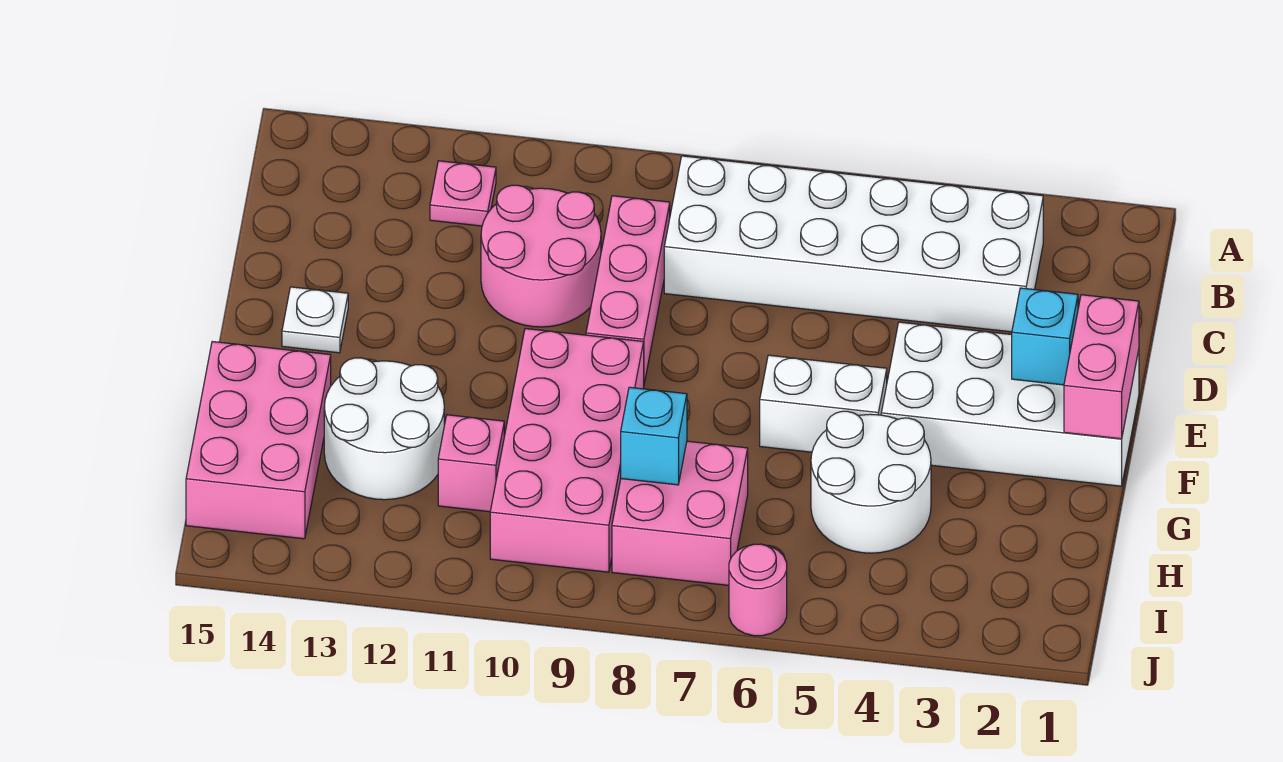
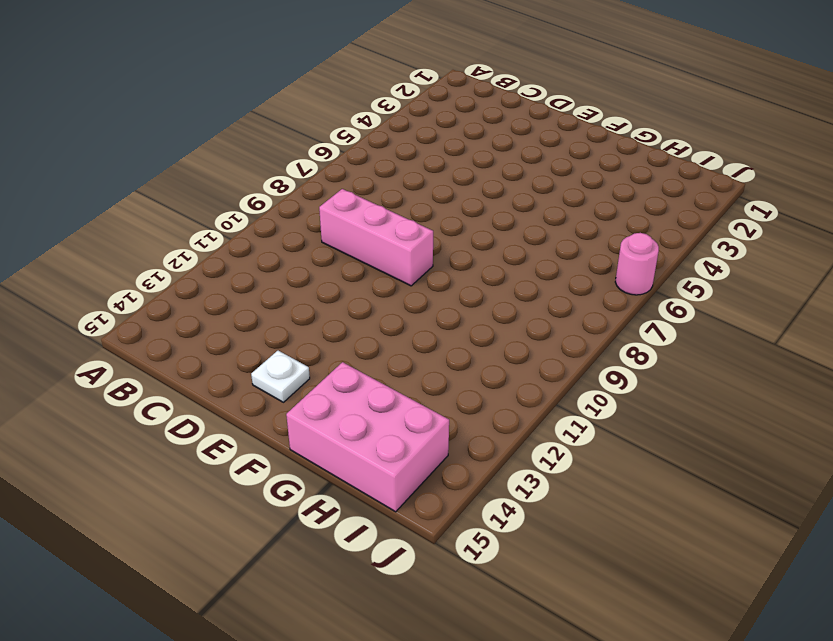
none -> white 2x6 brick [664,156,1043,332]
none -> pink 1x1 plate [430,161,496,226]
none -> pink 2x2 round brick [481,185,601,327]

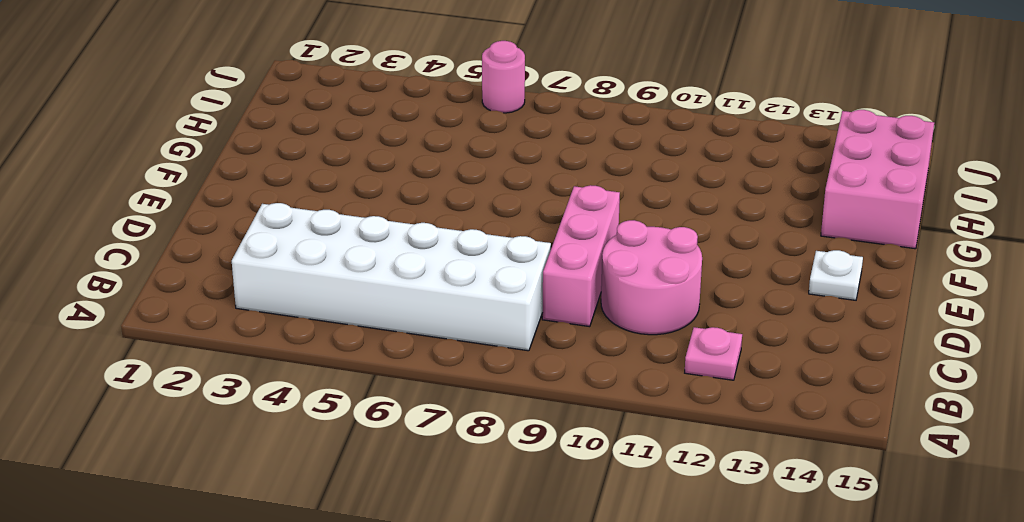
none -> white 2x4 brick [881,322,1139,486]
none -> white 1x2 brick [760,355,887,452]
none -> pink 2x4 brick [490,329,644,572]

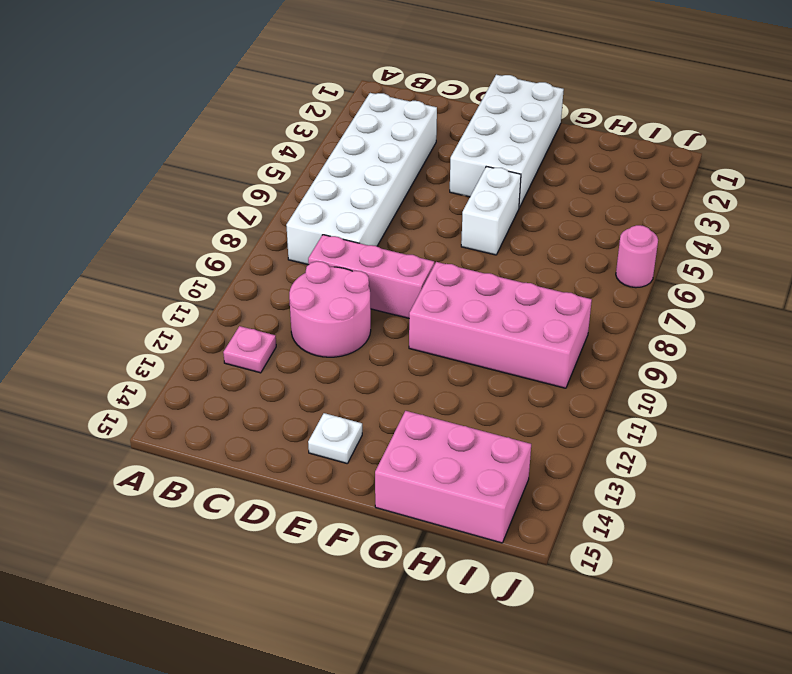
none -> white 2x2 round brick [811,411,931,553]
none -> white 2x2 round brick [324,358,444,500]
none -> pink 2x2 brick [612,441,748,585]

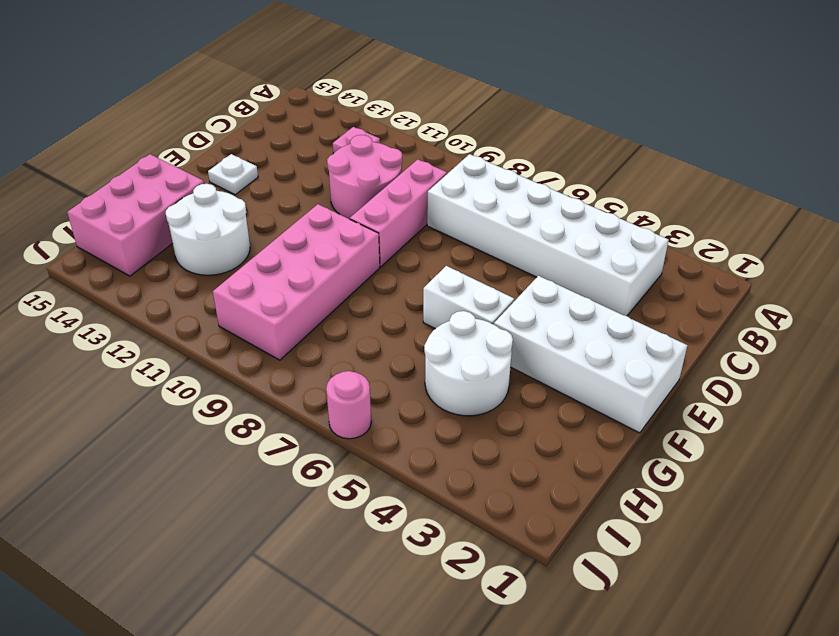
none -> pink 2x2 brick [612,441,748,585]
none -> pink 1x1 brick [438,415,504,512]
none -> pink 1x2 brick [1064,295,1139,439]

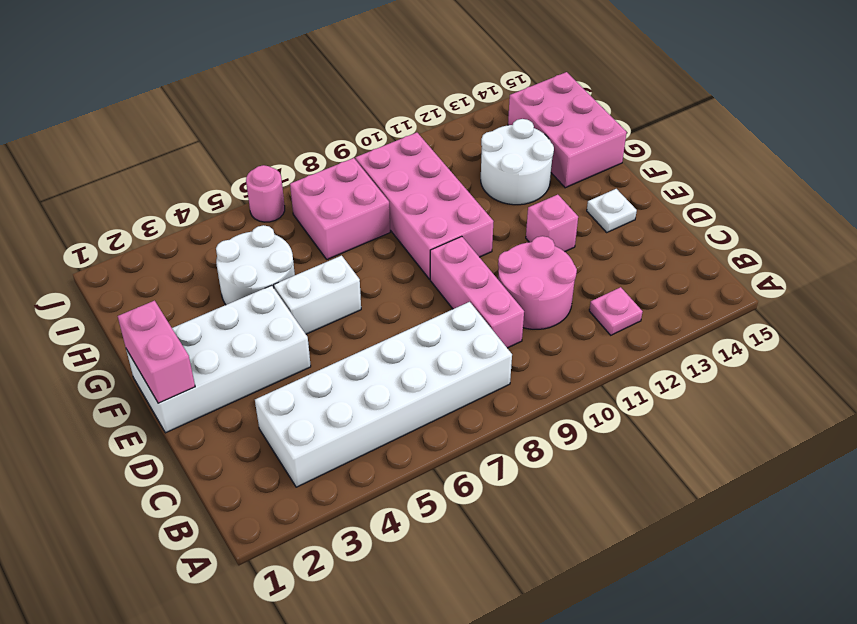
pink 1x1 brick [526,195,578,252] -> pink 1x1 brick moved to [438,415,504,512]
none -> cyan 1x1 brick [1012,288,1078,385]
none -> cyan 1x1 brick [621,387,687,485]

